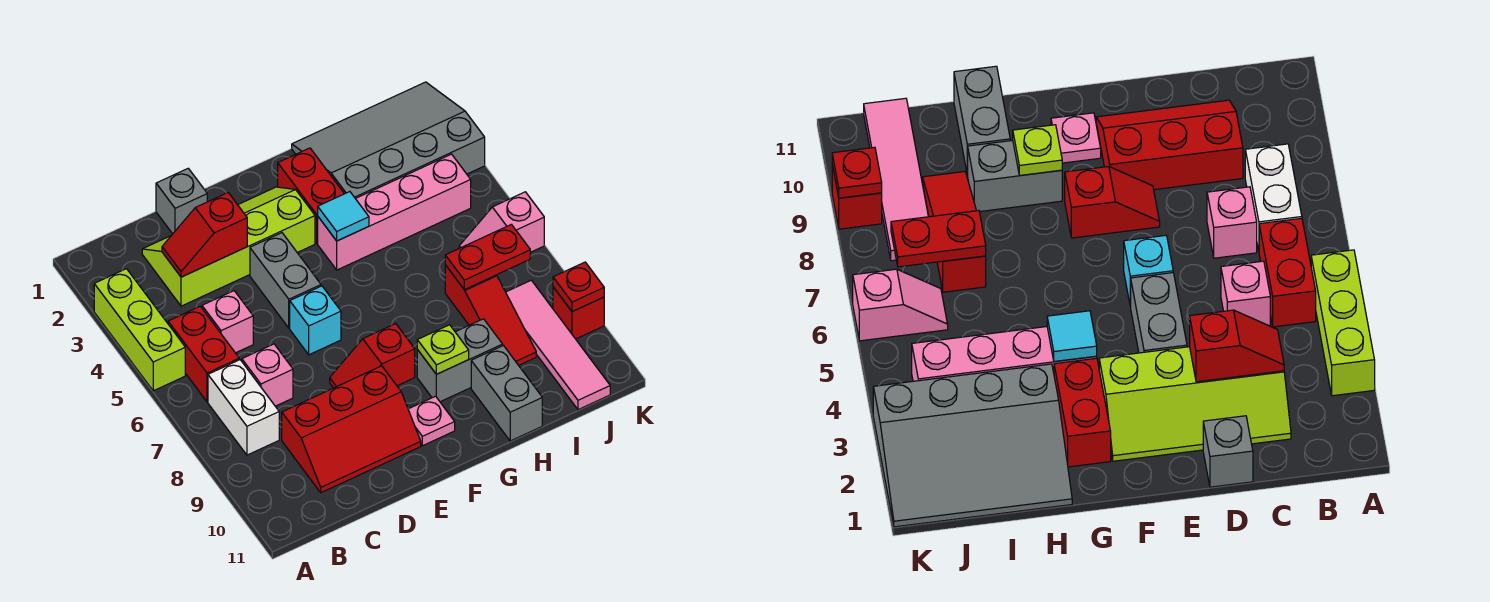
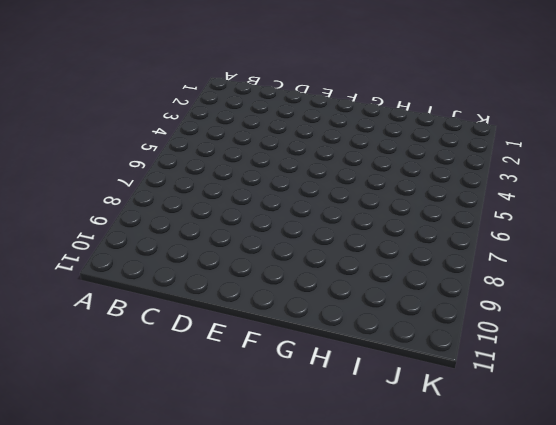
none -> lime 1x3 brick [94,269,185,391]
none -> red 1x2 brick [168,306,239,402]
none -> white 1x2 brick [208,360,279,455]

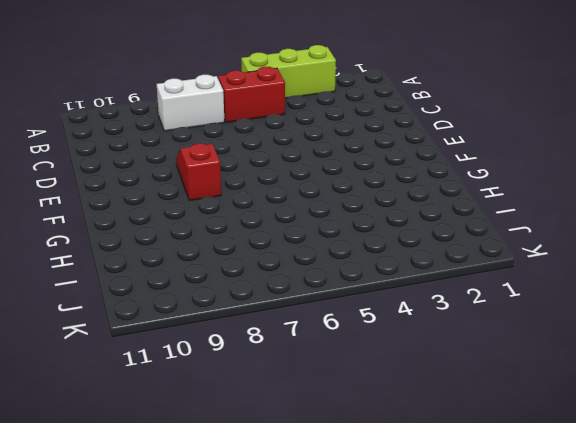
none -> lime 2x4 slope [142,187,315,306]
none -> pink 1x1 brick [202,291,253,353]
none -> pink 1x1 brick [242,344,293,406]

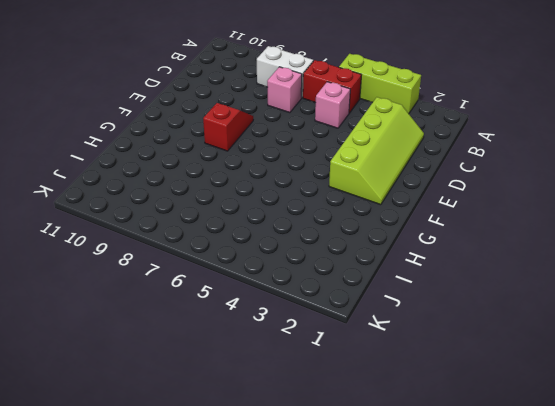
none -> red 2x3 slope [282,366,421,493]
none -> grey 1x1 brick [156,168,207,234]
none -> grey 1x2 brick [250,233,321,328]

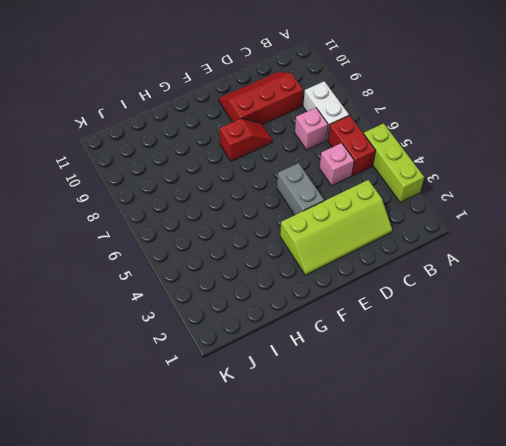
none -> grey 1x1 brick [156,168,207,234]
none -> cyan 1x1 brick [290,286,341,355]
none -> pink 1x1 plate [408,396,455,446]

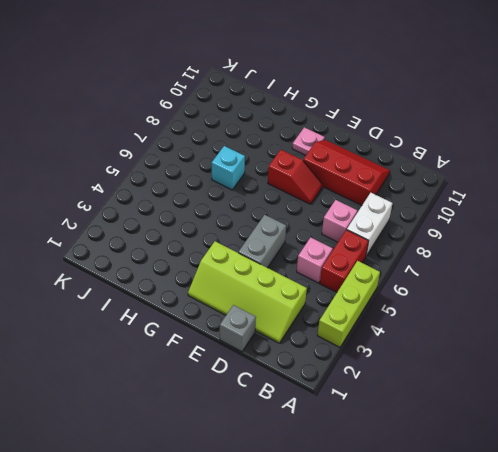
cyan 1x1 brick [212,146,245,190] -> cyan 1x1 brick moved to [290,286,341,355]
none -> red 1x2 brick [278,148,344,243]
none -> pink 1x4 brick [318,154,471,270]
none -> grey 1x2 brick [417,319,503,402]

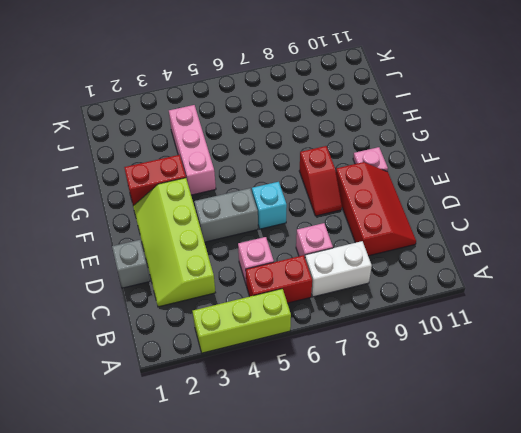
pink 1x3 brick [169,105,216,195] -> pink 1x4 brick [318,154,471,270]
none -> grey 1x2 brick [417,319,503,402]
none -> grey 3x4 slope [292,82,485,199]
none -> grey 1x2 brick [471,346,542,441]

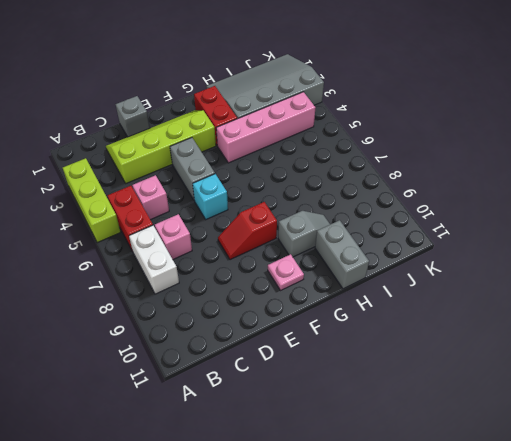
grey 1x2 slope [278,211,330,257] -> grey 1x2 brick [417,319,503,402]
none -> red 2x3 slope [282,366,421,493]
none -> red 1x3 slope [445,265,536,365]
none -> pink 1x2 slope [459,192,544,252]

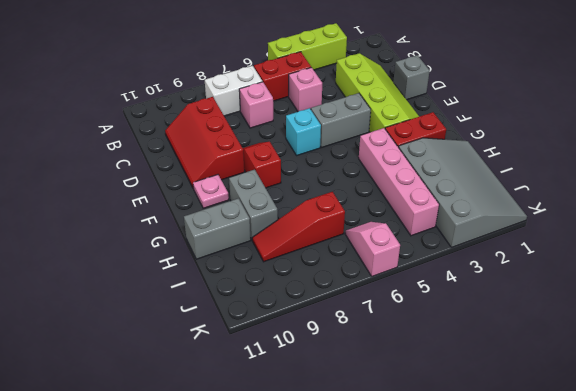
none -> pink 1x4 tile [506,280,610,410]
none -> red 1x1 brick [553,287,604,339]
none -> red 1x2 slope [162,193,247,277]

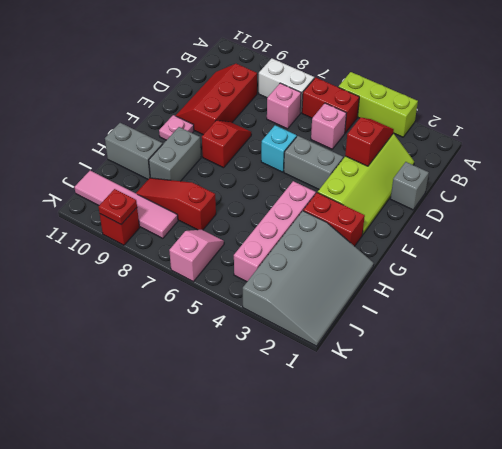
none -> cyan 1x1 tile [318,192,369,241]
none -> lime 1x1 plate [417,325,469,374]
none -> red 1x2 plate [445,224,530,290]

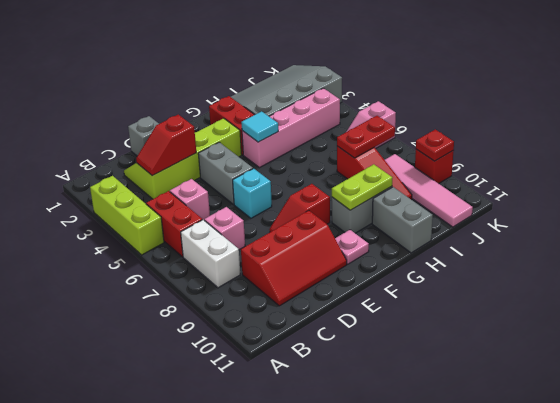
lime 1x2 plate [332,164,392,210] -> lime 1x1 plate [417,325,469,374]

